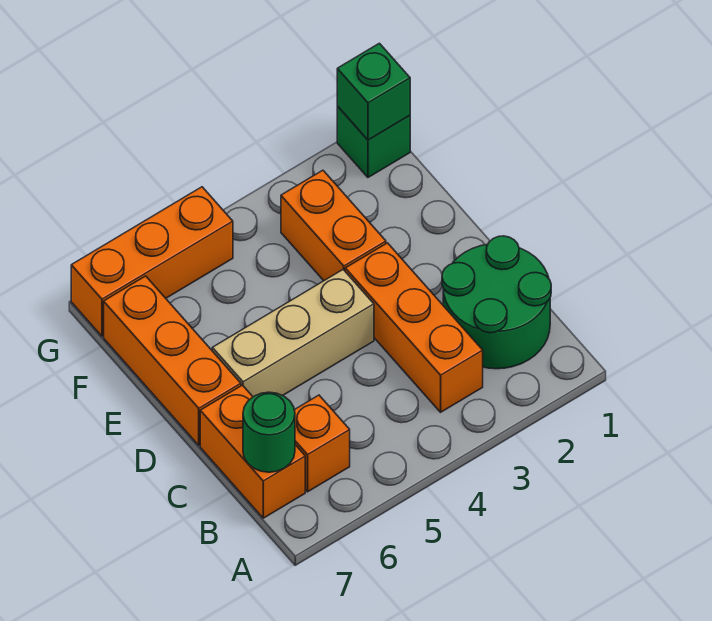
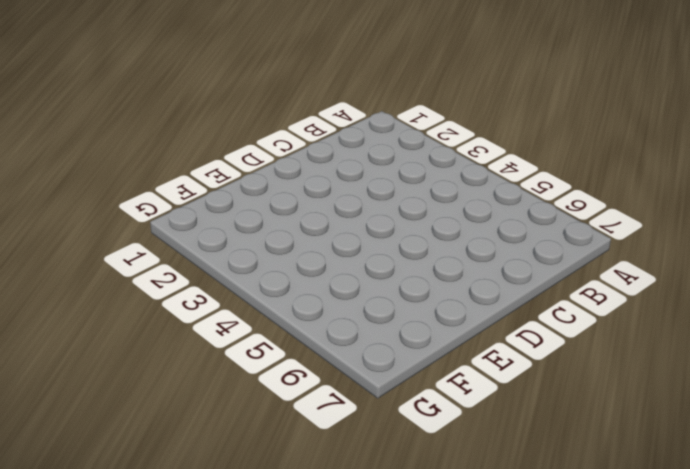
none -> green 2x2 round brick [442,236,551,369]
none -> orange 1x3 brick [345,243,483,412]

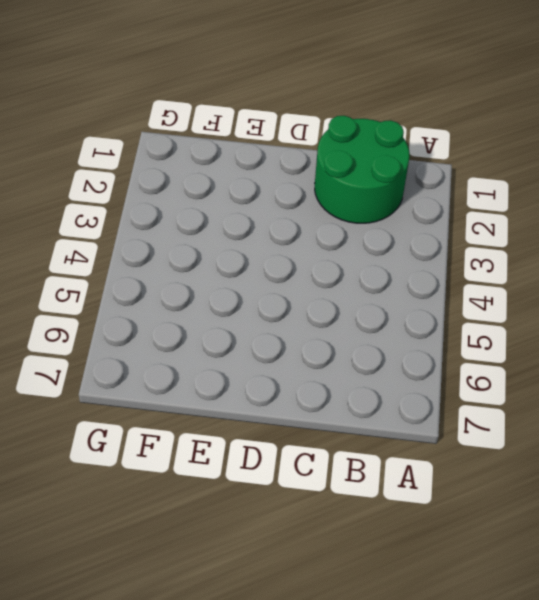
none -> orange 1x3 brick [345,243,483,412]
none -> orange 1x1 brick [294,395,350,492]

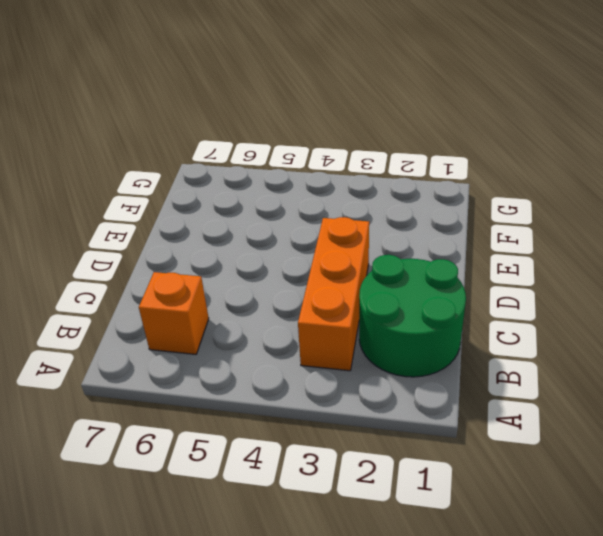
none -> orange 1x2 brick [200,385,305,518]
none -> tan 1x3 brick [212,270,374,397]

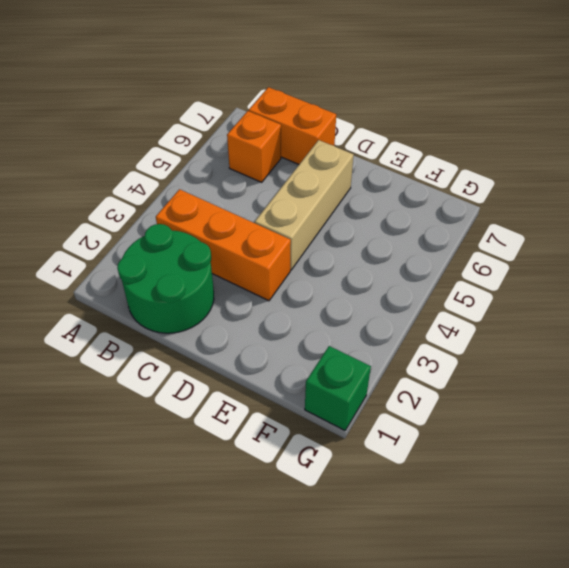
none -> orange 1x3 brick [104,276,241,445]
none -> orange 1x2 brick [281,170,386,281]

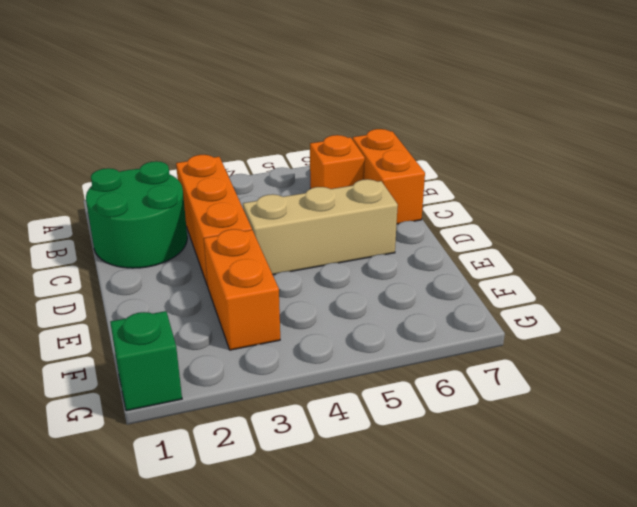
none -> orange 1x3 brick [104,276,241,445]
none -> orange 1x3 brick [71,187,233,336]

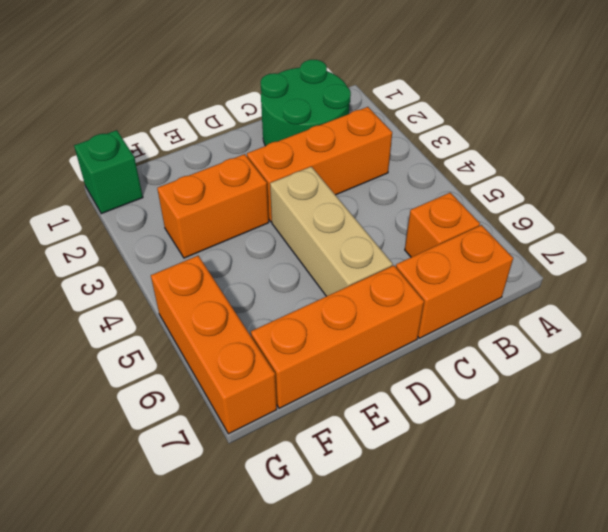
none -> green 1x1 round brick [243,392,295,472]
none -> green 1x1 brick [337,43,410,140]

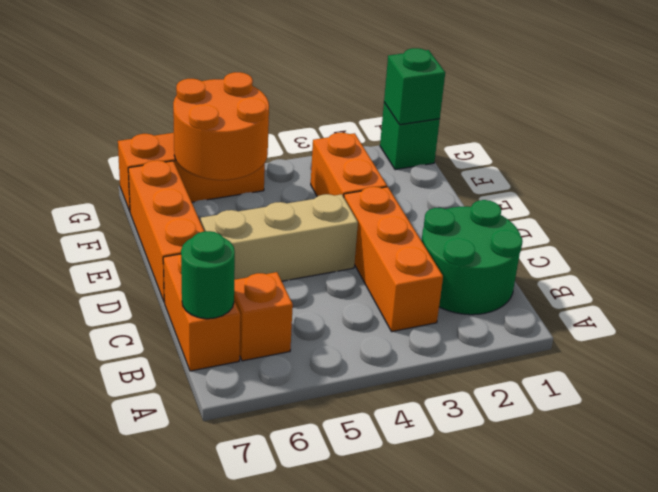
orange 2x2 round brick [173,72,269,180] -> none

